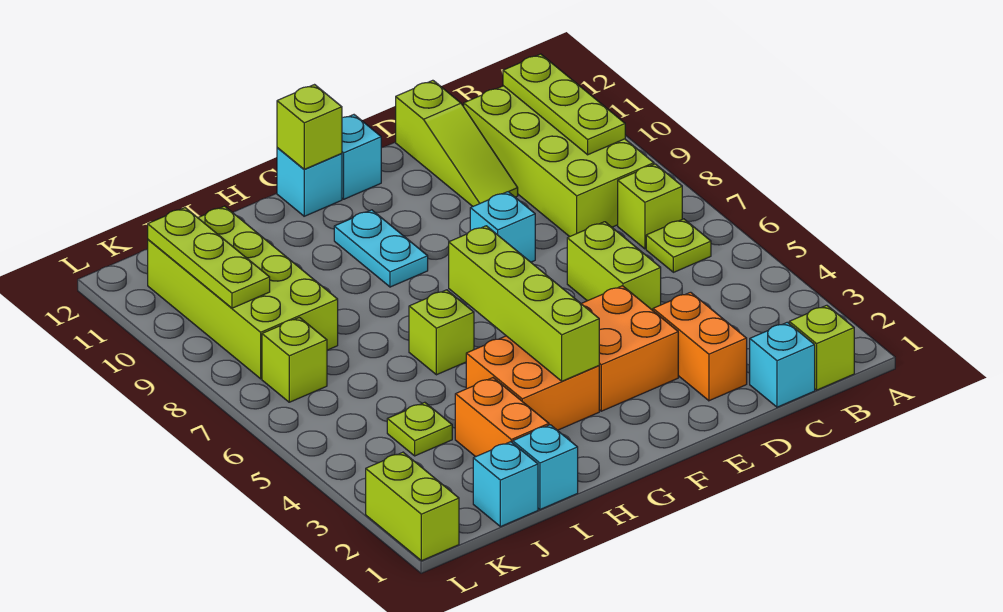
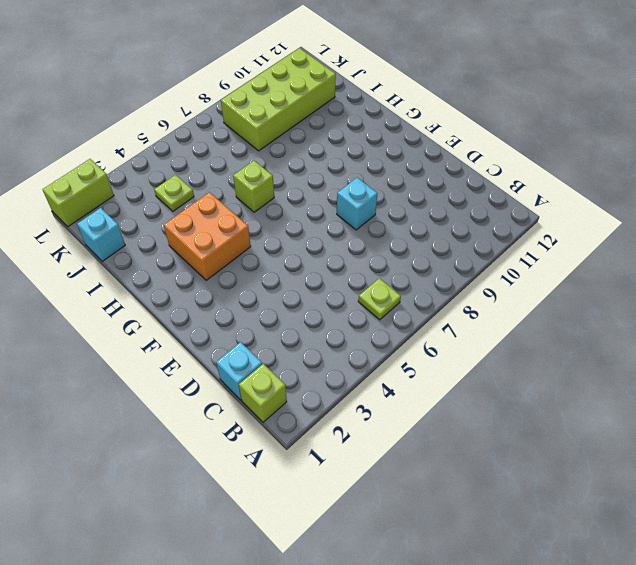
none -> lime 1x1 brick [618,164,682,249]
none -> lime 2x4 brick [464,86,654,237]
none -> orange 1x2 brick [653,292,747,401]

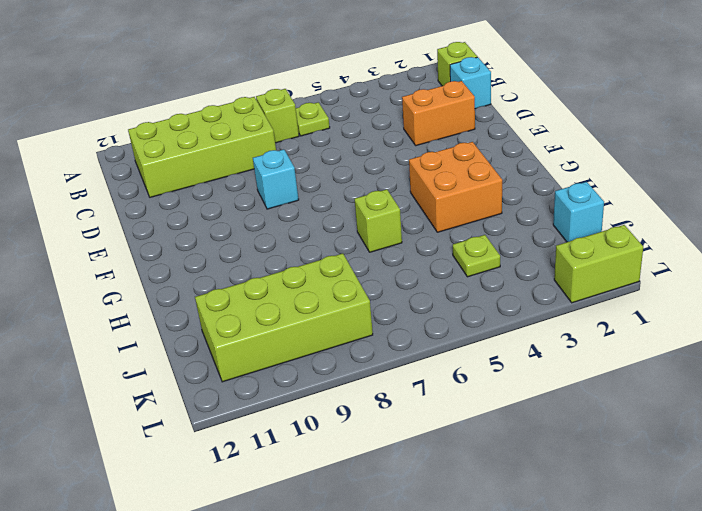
none -> lime 1x2 brick [567,222,661,310]
none -> lime 1x3 slope [396,80,518,206]
none -> orange 2x2 brick [581,286,678,411]

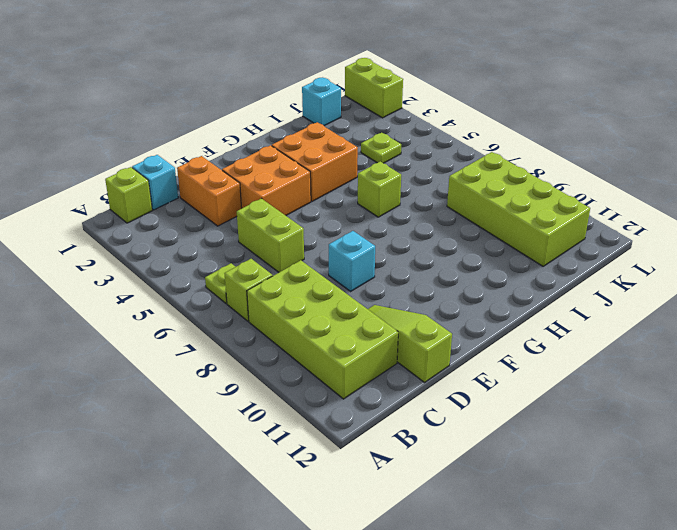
none -> cyan 1x1 brick [342,115,381,199]
none -> cyan 1x2 plate [334,210,428,287]
none -> cyan 1x1 brick [277,148,342,216]

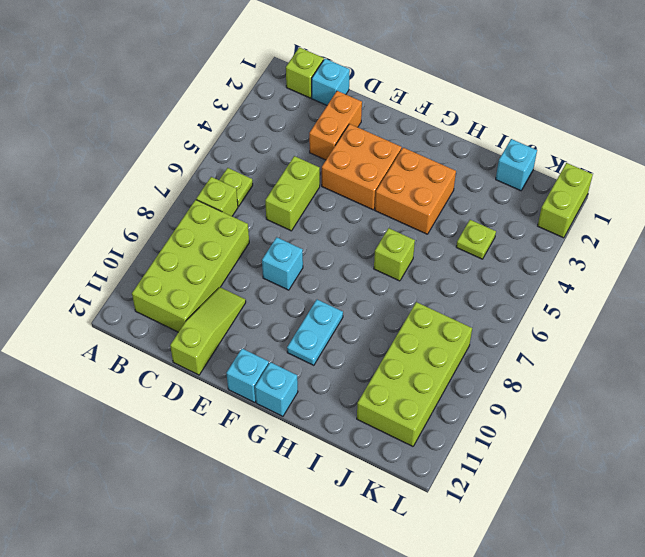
none -> cyan 1x1 brick [513,425,578,509]
none -> orange 1x2 brick [455,378,549,457]
none -> lime 1x1 brick [262,318,327,402]

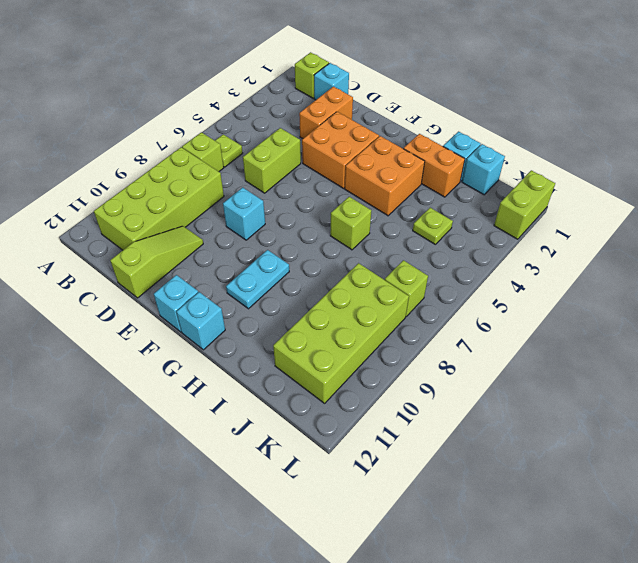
orange 1x2 brick [403,134,465,197] -> orange 1x2 brick turned to [455,378,549,457]
none -> lime 1x3 plate [503,54,625,155]
none -> lime 1x4 brick [449,226,599,381]
none -> lime 1x1 brick [277,85,342,169]

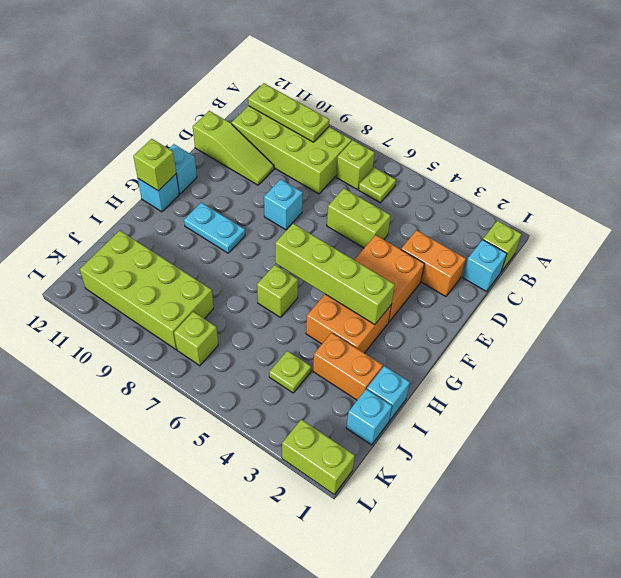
none -> lime 1x3 plate [148,208,270,308]

